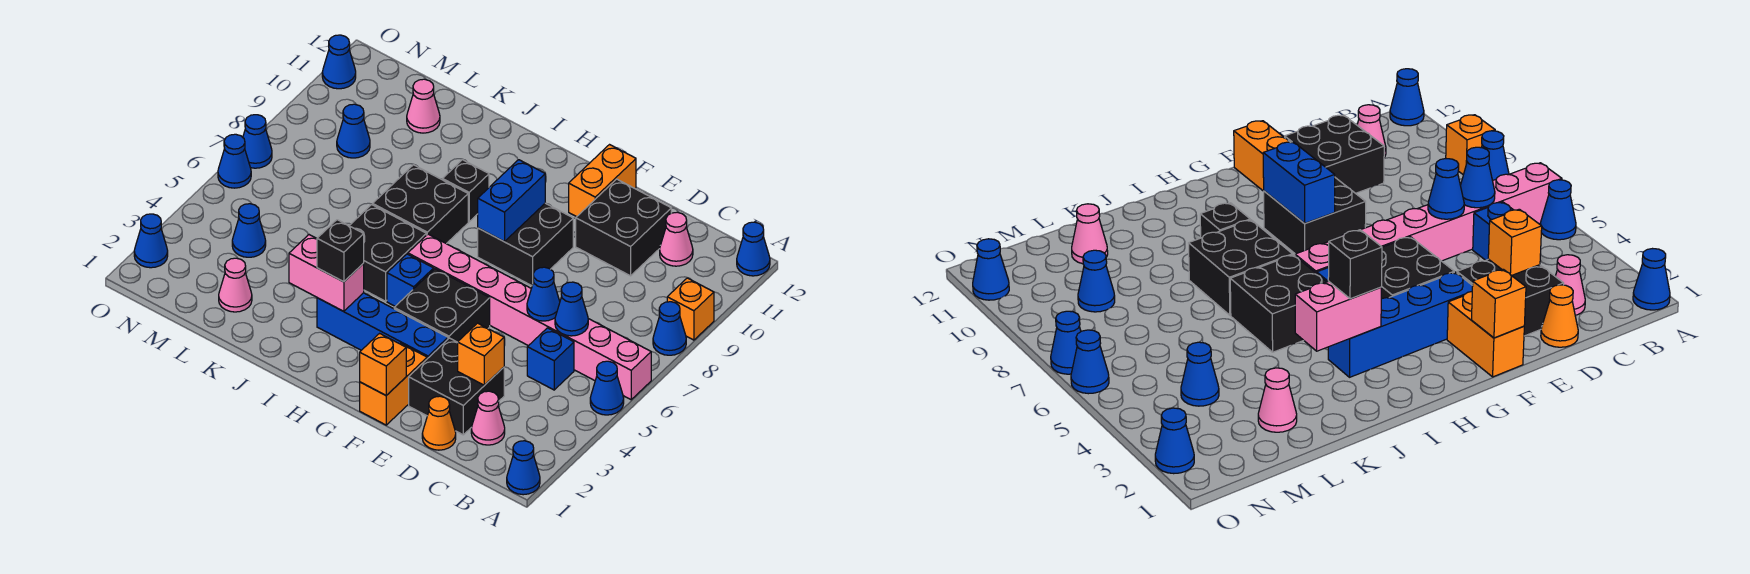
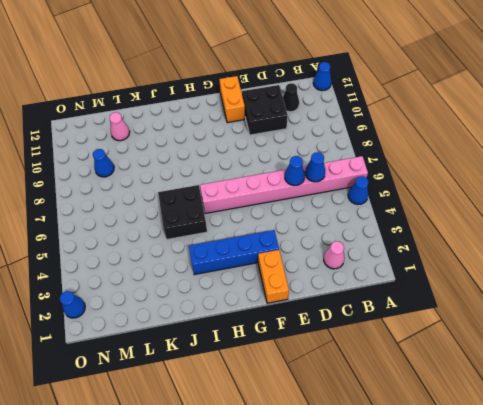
black 1x1 cone [283,83,299,112] -> pink 1x1 cone [660,212,693,266]
none -> blue 1x1 cone [507,441,540,495]
none -> blue 1x1 cone [653,302,686,355]
none -> orange 1x1 brick [667,278,714,340]
none -> blue 1x1 brick [527,328,574,390]

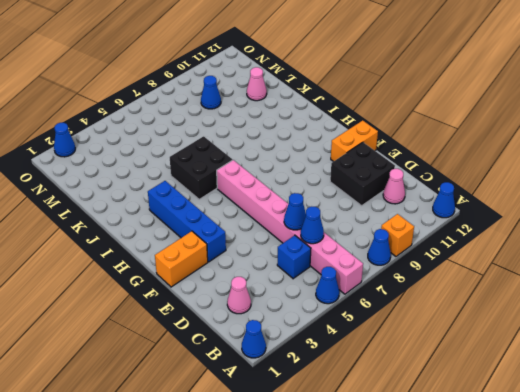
none -> orange 1x1 cone [422,396,456,450]
none -> black 2x2 brick [409,338,504,435]
none -> black 2x2 brick [394,269,490,342]
none -> black 2x2 brick [478,203,573,286]

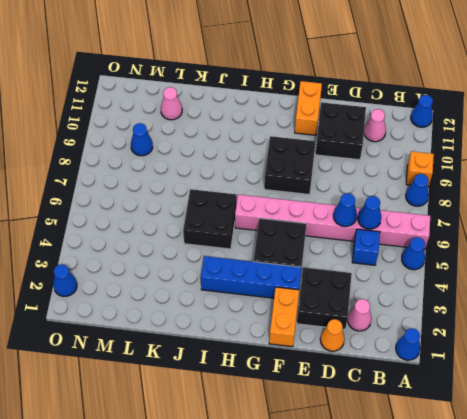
none -> blue 1x1 brick [387,254,434,306]
none -> black 2x2 brick [373,165,468,244]
none -> black 1x1 brick [443,160,489,222]
none -> pink 1x1 cone [219,258,252,312]

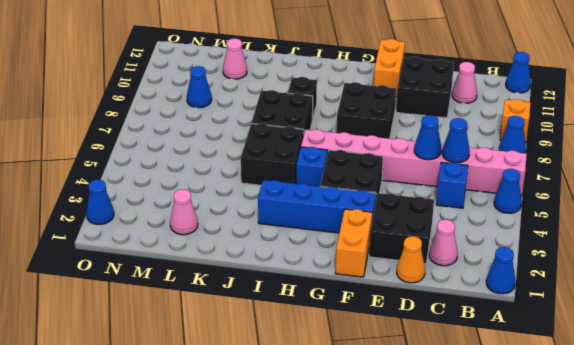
none -> blue 1x1 cone [232,204,266,257]
none -> blue 1x1 cone [218,134,251,188]
none -> blue 1x1 cone [243,115,272,168]
none -> blue 1x1 cone [322,35,356,89]

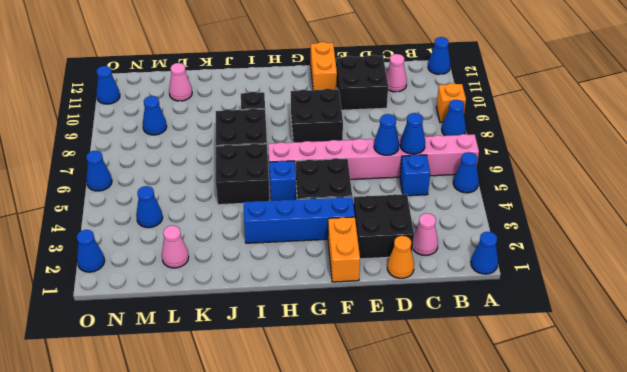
none -> blue 1x1 cone [243,115,272,168]
none -> orange 1x1 brick [458,323,504,385]
none -> orange 1x1 brick [360,333,406,395]
none -> blue 1x2 brick [478,160,545,242]

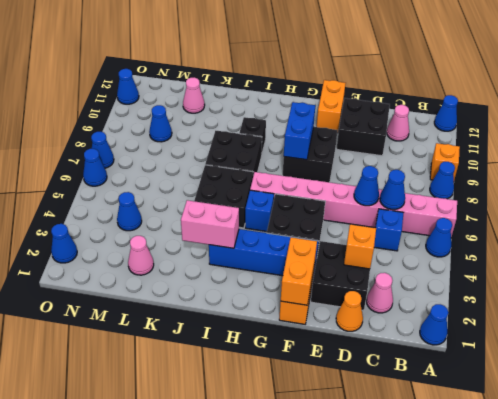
orange 1x2 brick [281,237,317,305] -> orange 1x1 brick [360,333,406,395]
none -> black 1x1 brick [317,220,364,282]

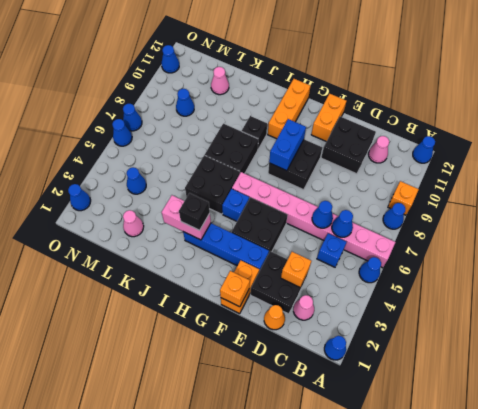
orange 1x3 brick [268,79,310,139] -> none

